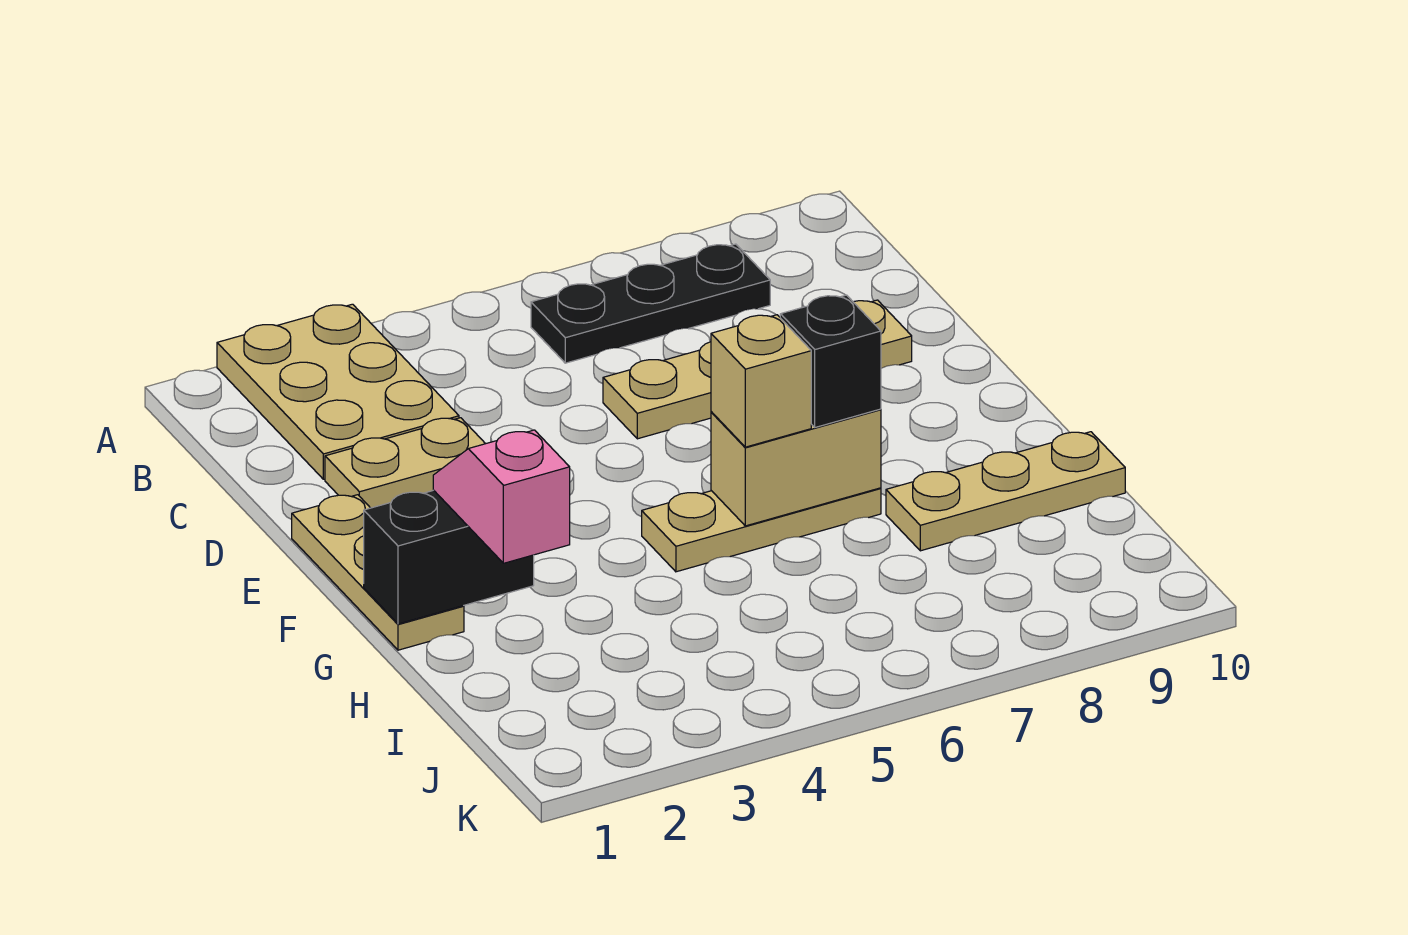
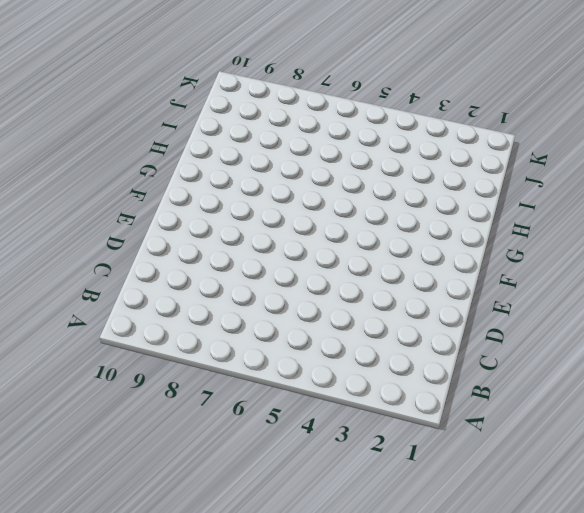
none -> tan 2x3 plate [217,304,459,479]
none -> black 1x3 plate [531,244,770,363]
none -> tan 1x2 plate [325,418,485,508]

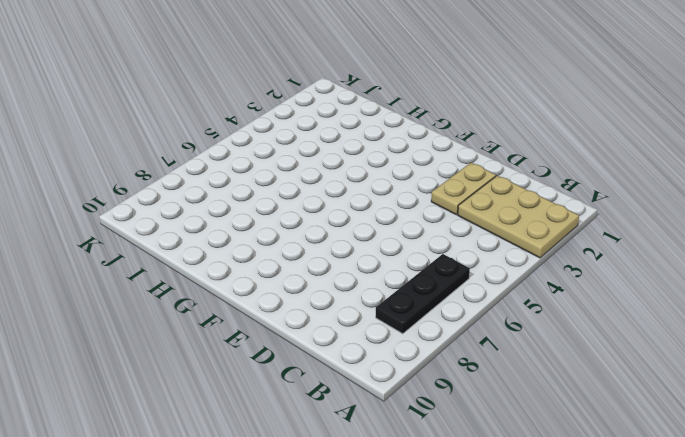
none -> tan 1x4 plate [603,300,912,439]
none -> tan 1x3 plate [292,495,464,650]
none -> tan 1x3 plate [642,488,881,572]

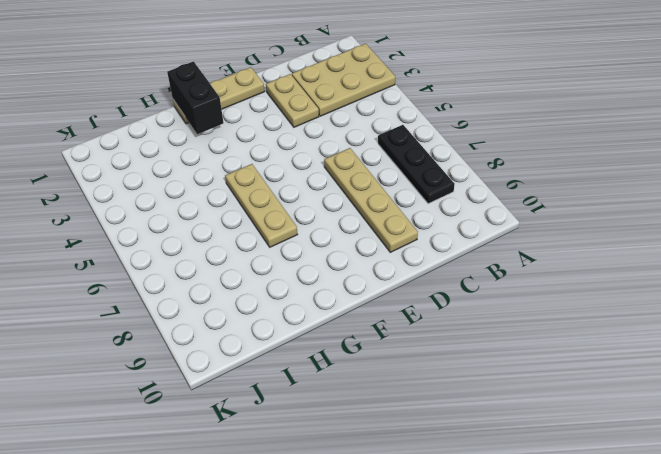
none -> tan 1x3 plate [886,432,1125,551]
none -> tan 1x2 brick [711,409,881,526]
none -> pink 1x2 slope [433,430,570,563]

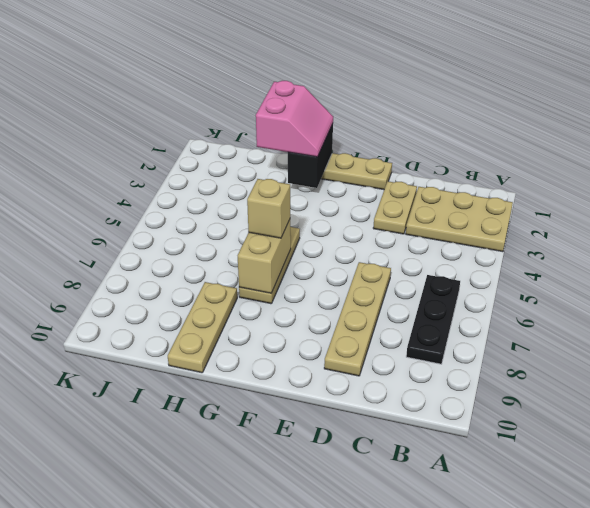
pink 2x2 slope [256,81,333,157] -> pink 1x2 slope [433,430,570,563]
none -> black 1x1 brick [780,295,881,427]

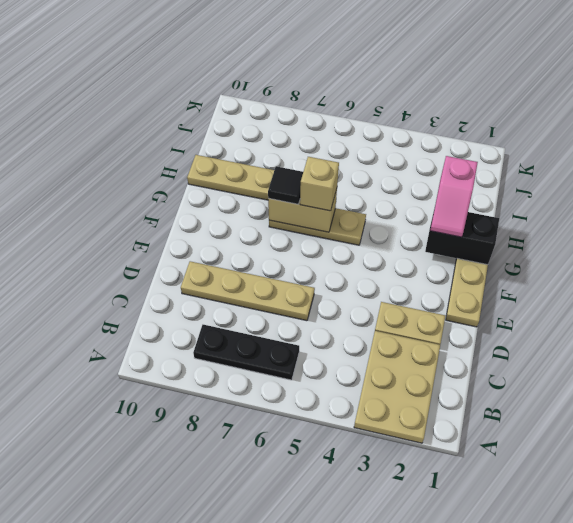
black 1x1 tile [268,166,303,204] -> black 1x1 brick [780,295,881,427]

